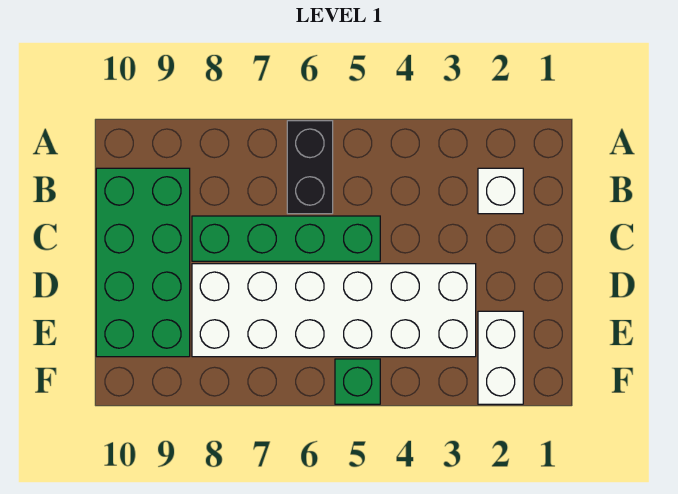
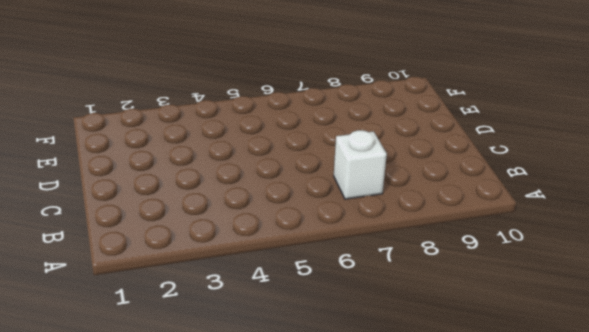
white 1x1 brick [334,130,387,199] -> white 1x1 brick moved to [478,168,523,214]
none -> black 1x2 brick [287,121,333,214]
none -> green 2x4 brick [96,168,190,357]

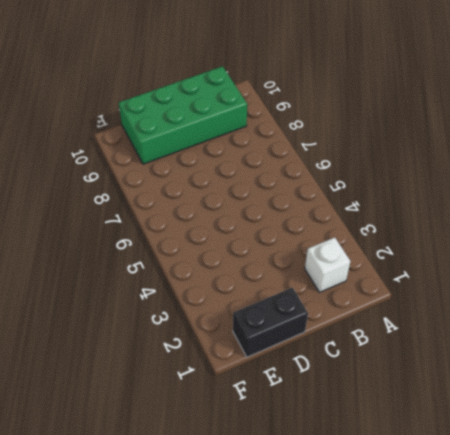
black 1x2 brick [233,288,308,357] -> black 1x2 brick moved to [287,121,333,214]
none -> green 1x4 brick [192,216,380,261]
none -> white 2x6 brick [192,264,476,357]

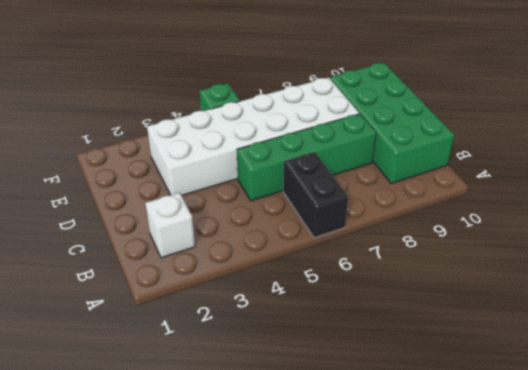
none -> white 1x2 brick [478,311,523,404]

